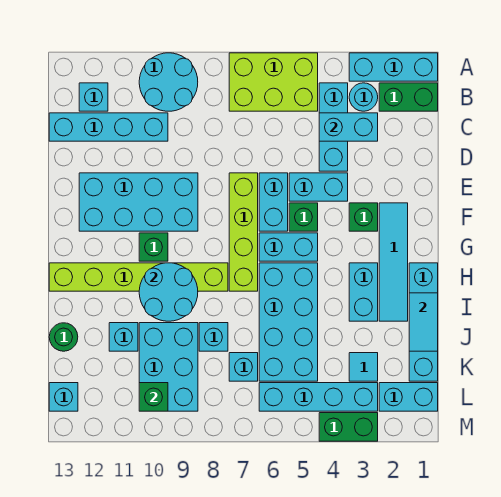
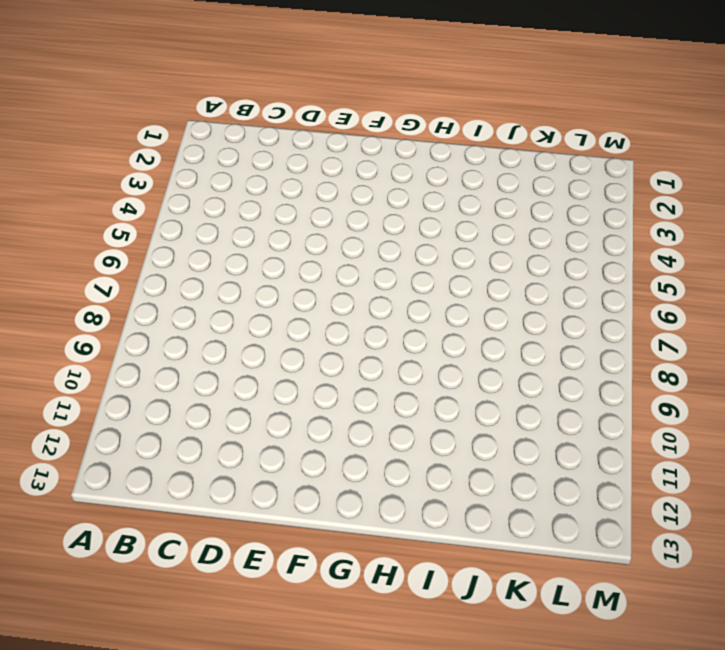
none -> cyan 1x3 brick [349,53,438,81]
none -> lime 2x3 brick [229,53,318,111]
none -> cyan 2x2 round brick [139,53,198,111]
none -> green 1x2 brick [379,83,438,111]

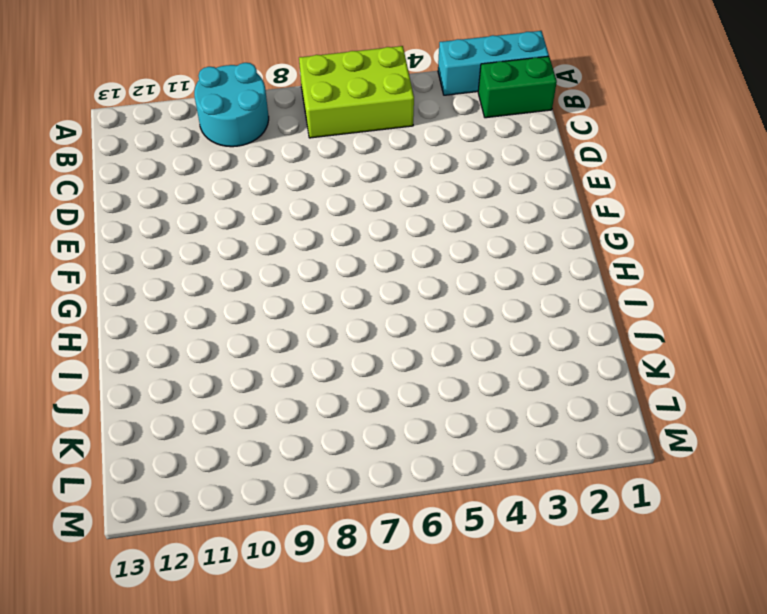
none -> cyan 1x1 round brick [349,83,378,111]
none -> cyan 1x3 brick [319,83,348,171]
none -> cyan 1x1 brick [79,83,108,111]
none -> cyan 1x4 brick [49,113,168,141]

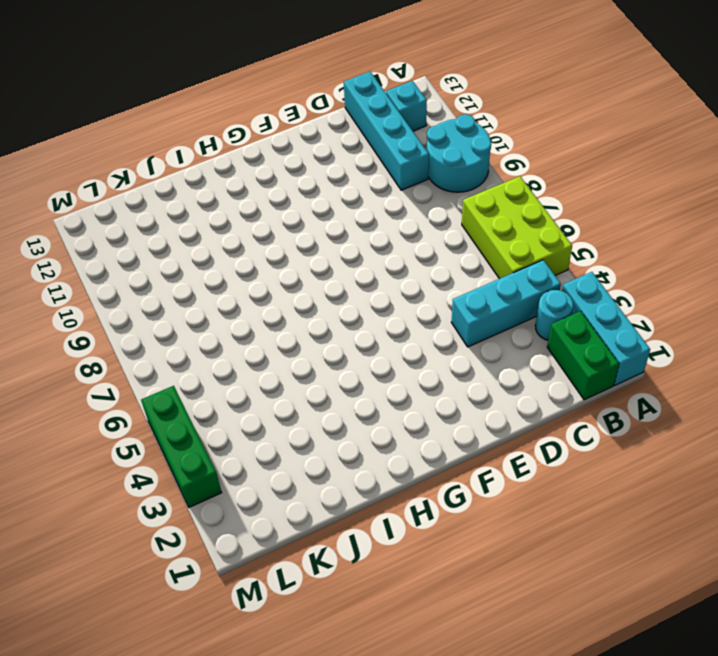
green 1x3 brick [141,386,222,507] -> green 1x2 brick [319,413,378,441]
none -> cyan 1x2 brick [289,173,348,201]
none -> cyan 1x2 brick [259,173,288,231]
none -> lime 1x4 brick [229,173,258,291]
none -> cyan 2x4 brick [79,173,198,231]

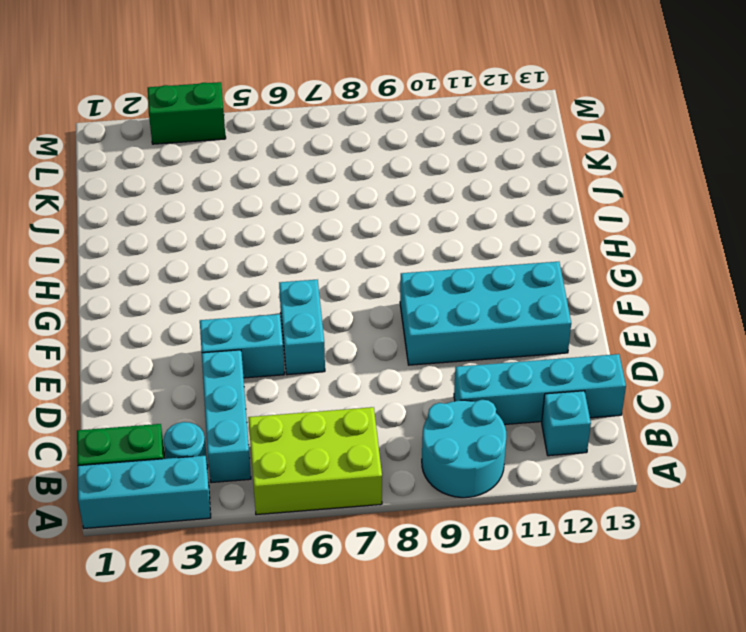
none -> lime 1x4 brick [229,173,258,291]
none -> cyan 1x4 tile [379,203,408,321]
none -> green 1x1 brick [349,203,378,231]
none -> green 1x1 brick [289,203,318,231]

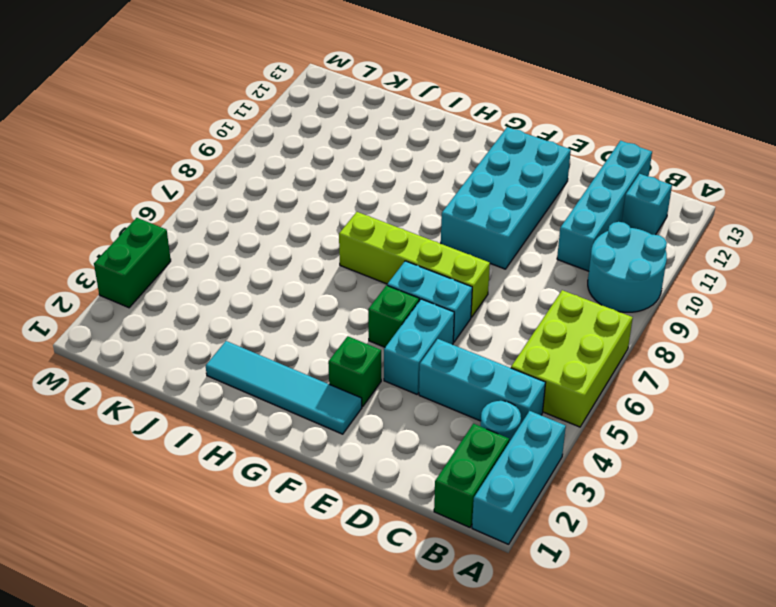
none -> cyan 1x2 brick [259,233,318,261]
none -> green 1x1 brick [139,233,168,261]
none -> cyan 1x4 brick [409,263,438,381]
none -> cyan 1x2 brick [349,263,378,321]

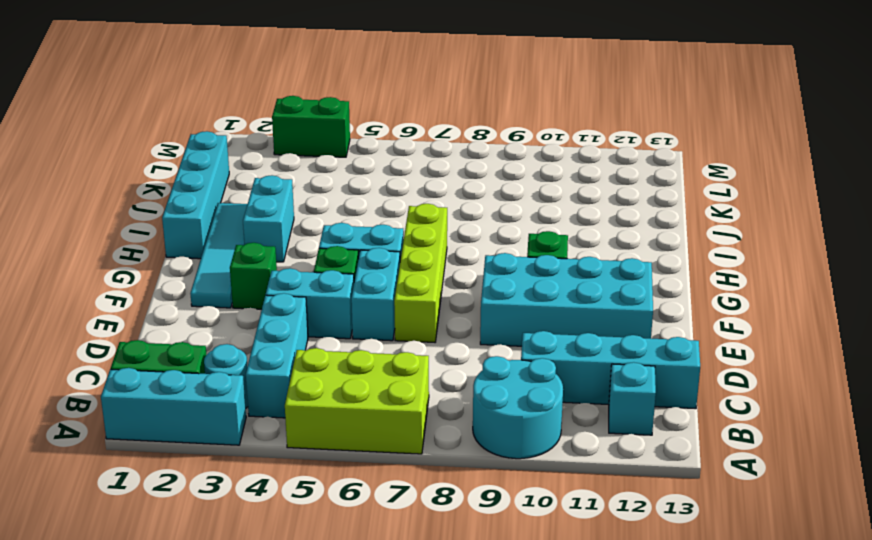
none -> cyan 2x4 brick [259,263,318,381]
none -> lime 1x6 brick [49,263,228,291]
none -> cyan 1x1 brick [199,323,228,351]
none -> cyan 2x3 brick [139,323,198,411]

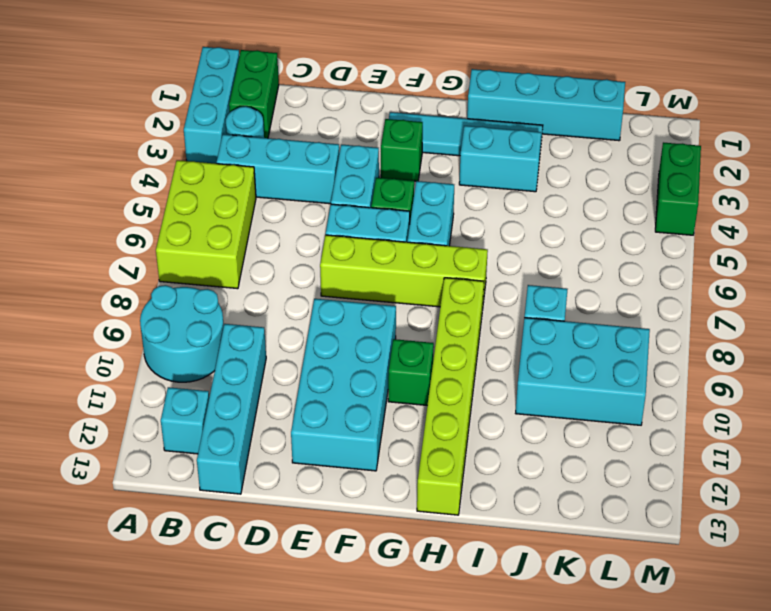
none -> cyan 2x4 brick [259,263,318,381]
none -> cyan 1x1 brick [109,323,138,351]
none -> green 1x1 round brick [49,323,78,351]
none -> cyan 1x1 tile [349,353,378,381]

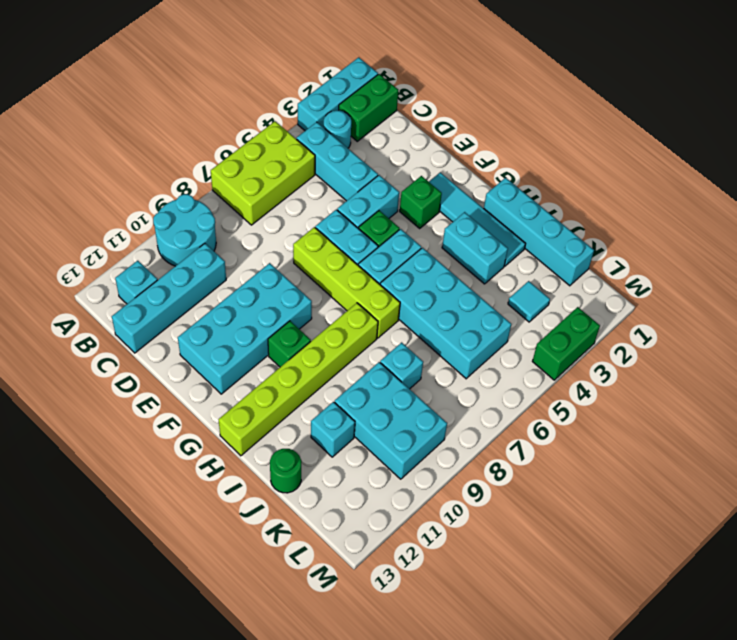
none -> cyan 1x1 brick [229,353,258,381]
none -> cyan 1x2 brick [379,383,438,411]
none -> cyan 1x4 brick [259,383,378,411]
none -> cyan 1x1 brick [49,383,78,411]

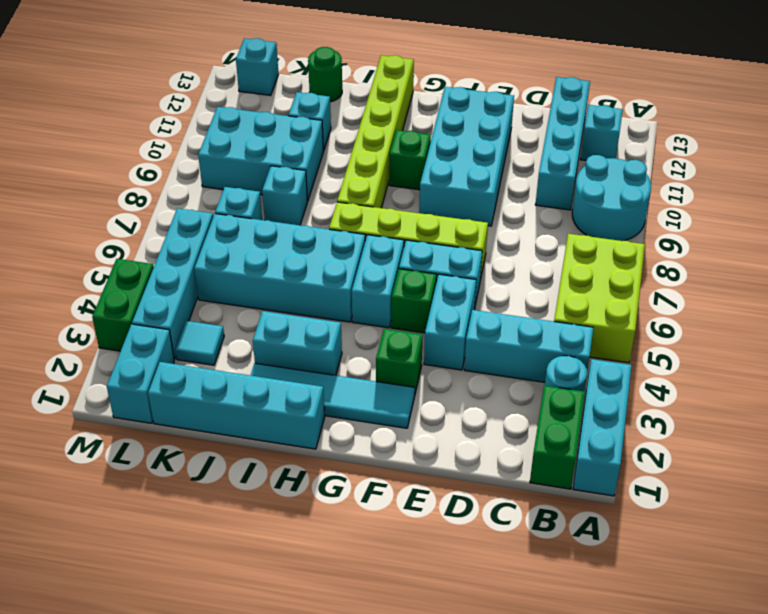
none -> cyan 1x2 brick [319,113,378,141]
none -> cyan 2x2 round brick [139,263,198,321]
none -> cyan 1x2 tile [409,293,438,351]
none -> green 1x1 brick [139,383,168,411]

